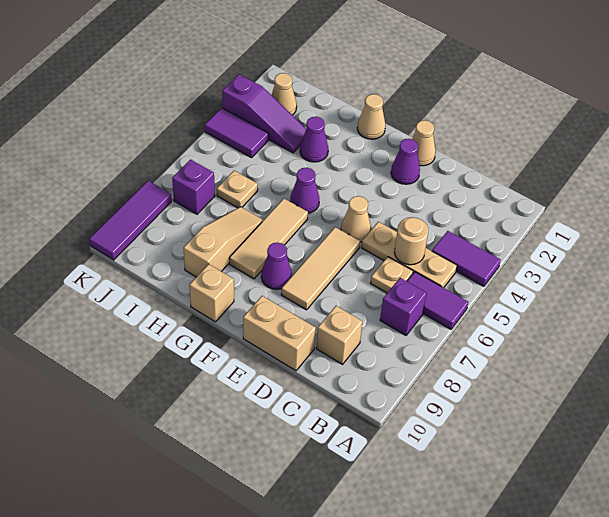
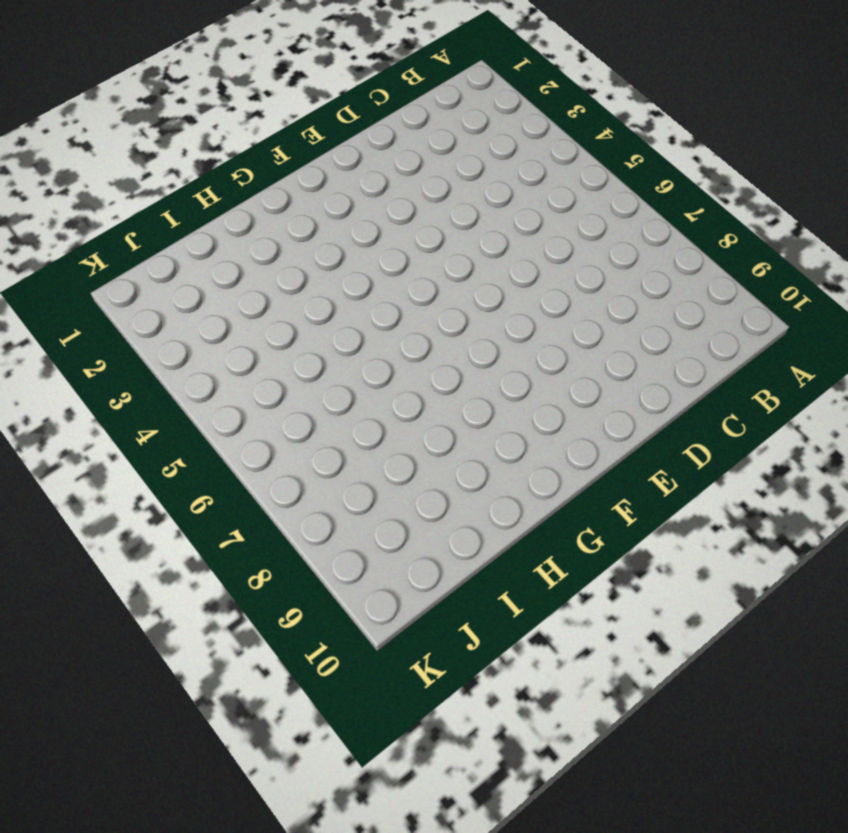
none -> purple 1x2 tile [432,231,501,286]
none -> purple 1x2 tile [407,272,468,329]
none -> tan 1x3 plate [361,222,457,288]

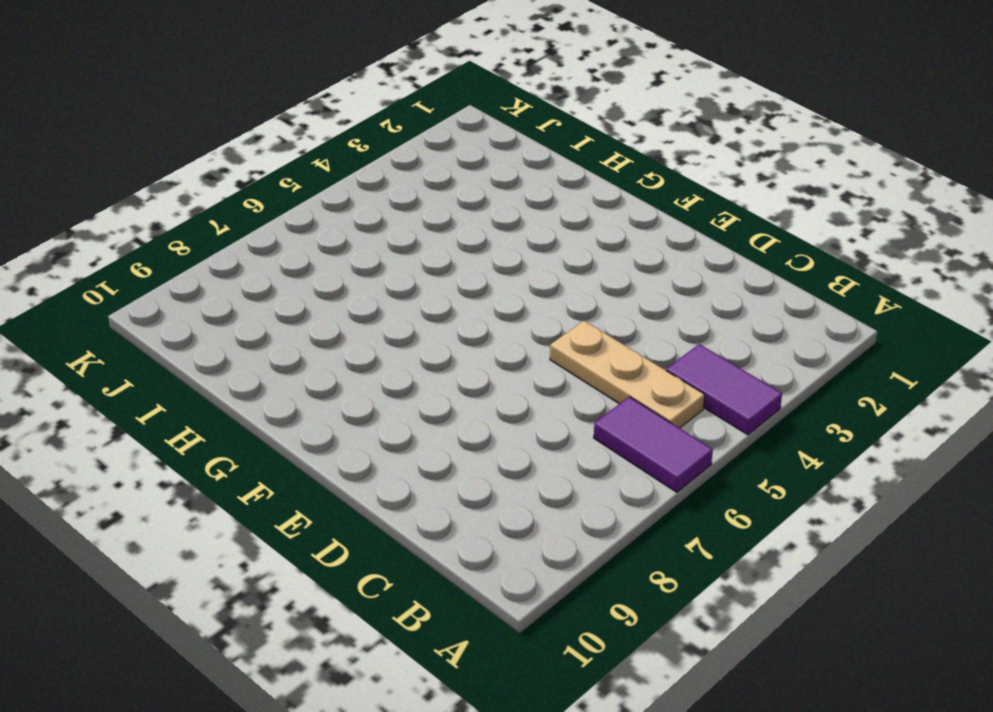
none -> purple 1x1 brick [380,278,426,335]
none -> tan 1x1 plate [371,257,413,293]
none -> tan 1x1 brick [316,306,362,364]

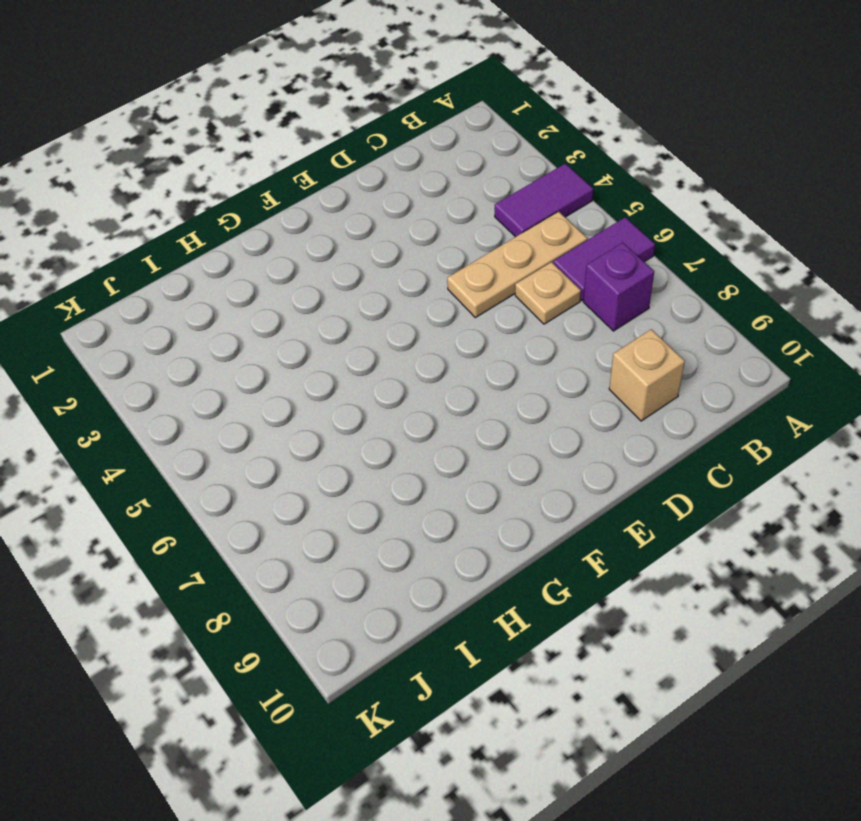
none -> tan 1x2 brick [243,296,316,371]
none -> tan 1x1 cone [412,120,436,166]
none -> purple 1x1 cone [391,139,420,184]

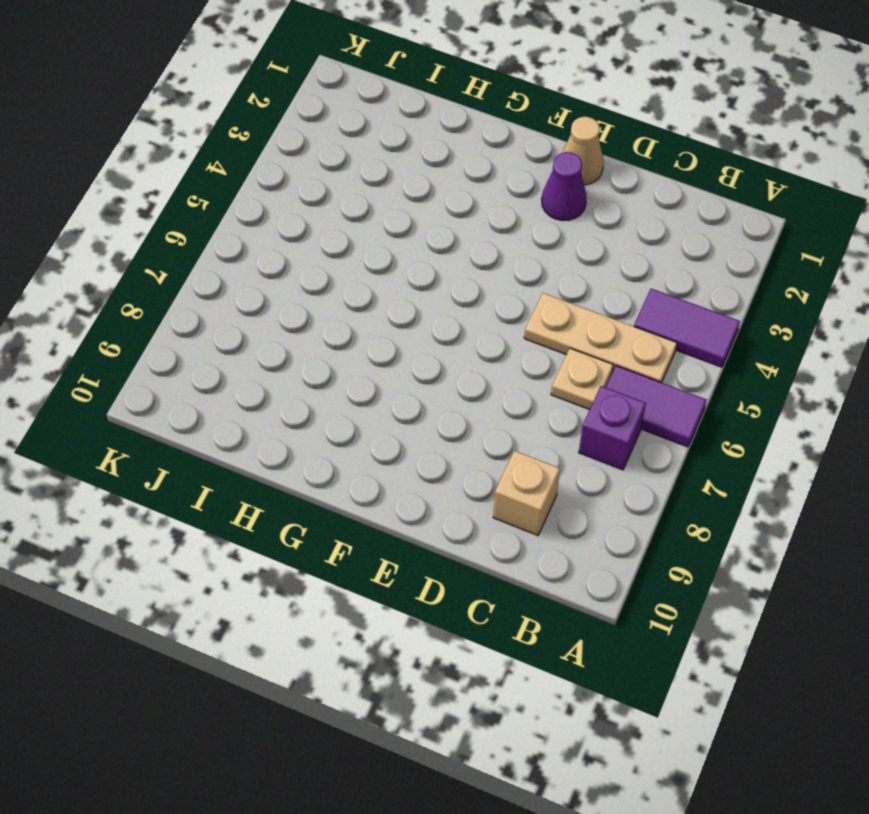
none -> tan 1x2 brick [243,296,316,371]
none -> tan 1x1 cone [341,196,371,242]
none -> tan 1x3 tile [281,227,360,310]

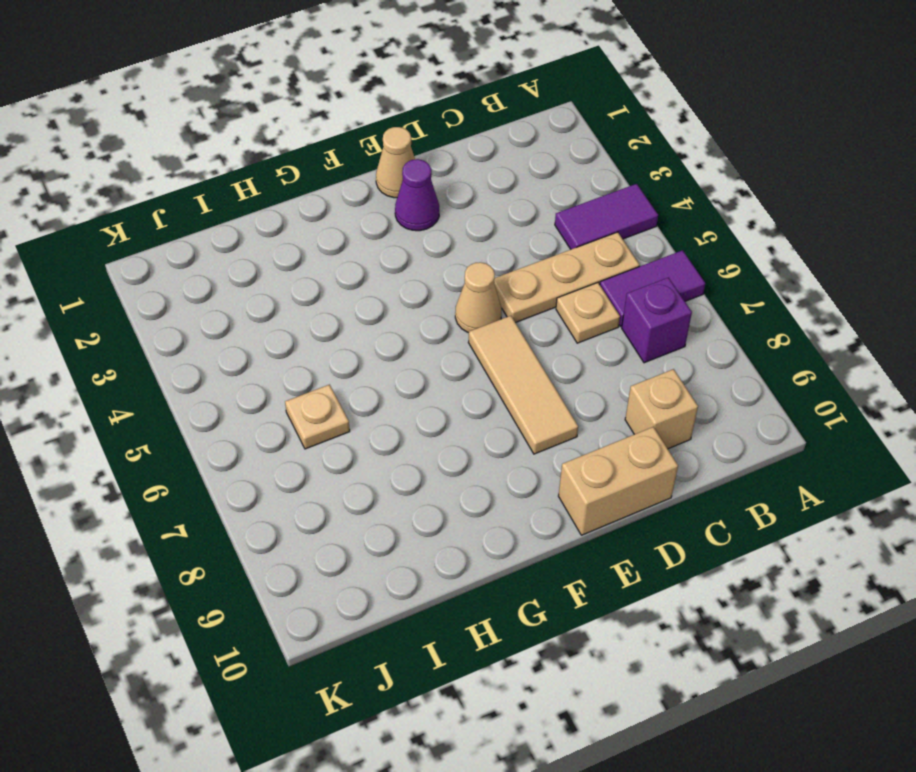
none -> purple 1x1 cone [261,243,292,289]
none -> tan 1x1 cone [357,94,386,139]
none -> purple 1x1 cone [290,168,319,213]

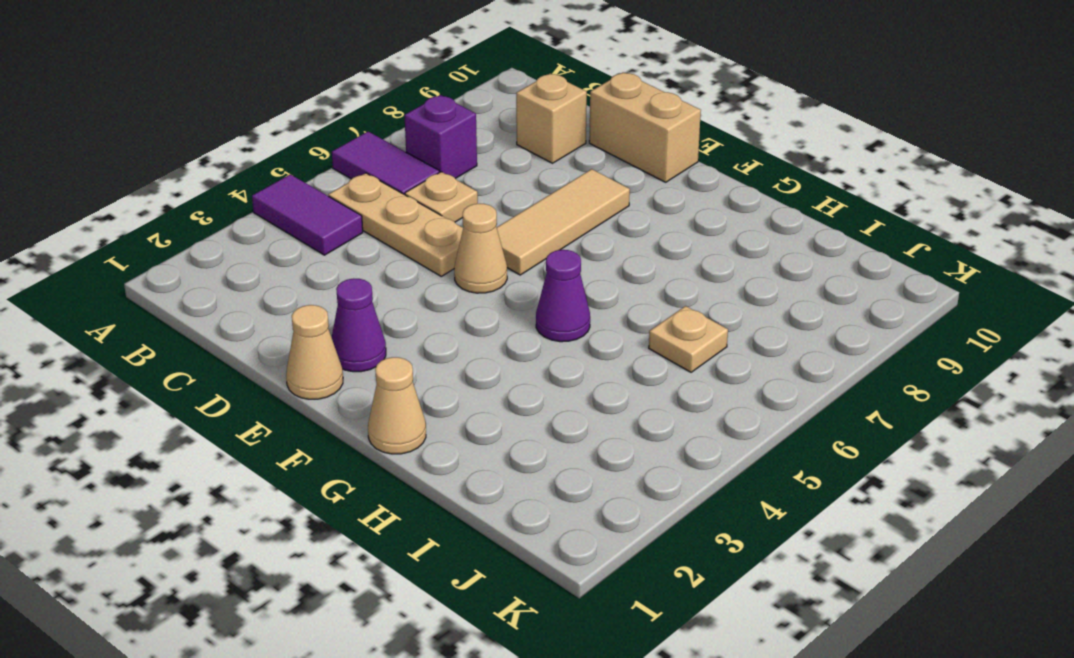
none -> purple 1x1 cone [261,243,292,289]
none -> tan 1x3 tile [229,199,308,279]
none -> tan 1x1 brick [190,264,234,322]

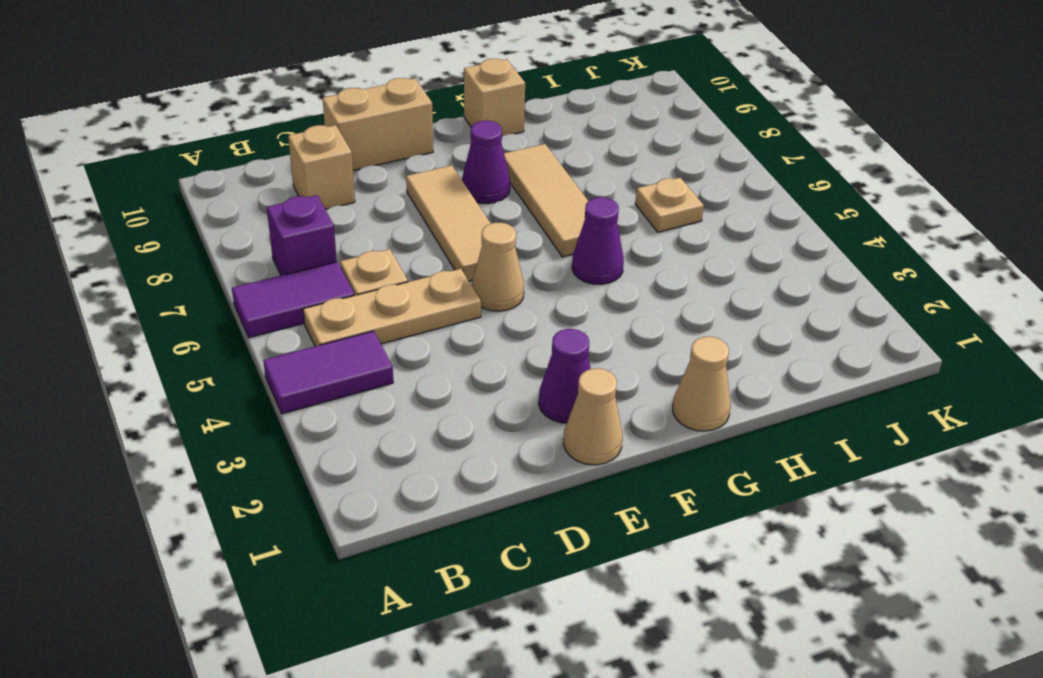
none -> purple 1x1 cone [300,117,328,162]
none -> tan 1x3 slope [184,207,263,277]
none -> purple 1x3 slope [222,74,306,153]

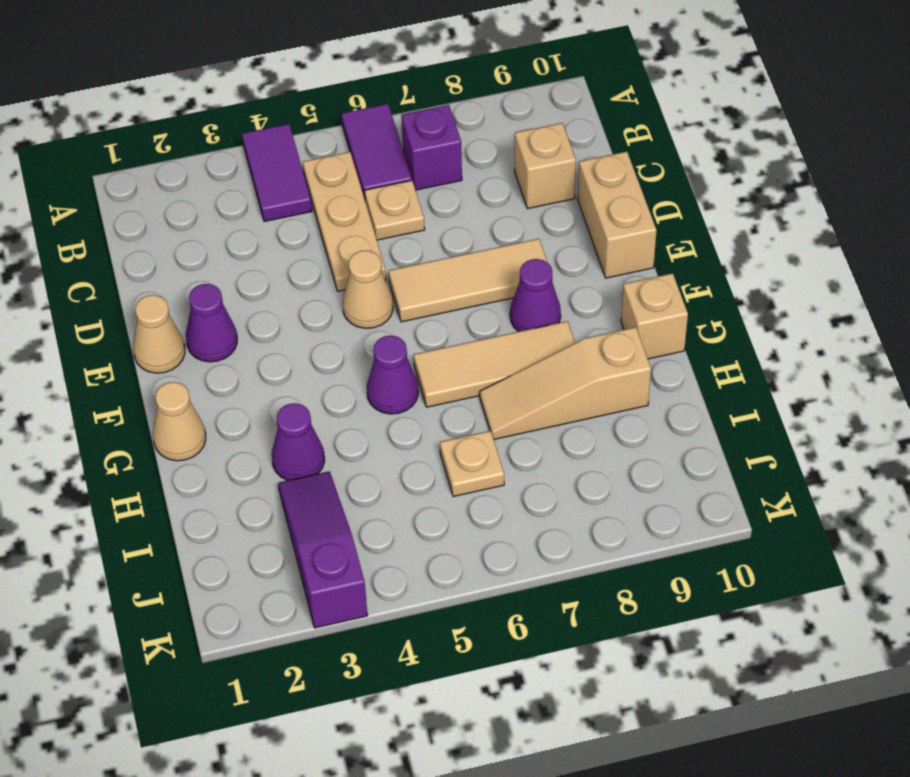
none -> tan 1x1 cone [272,73,297,115]
none -> purple 1x2 tile [205,108,268,158]
none -> purple 1x1 brick [172,160,215,214]

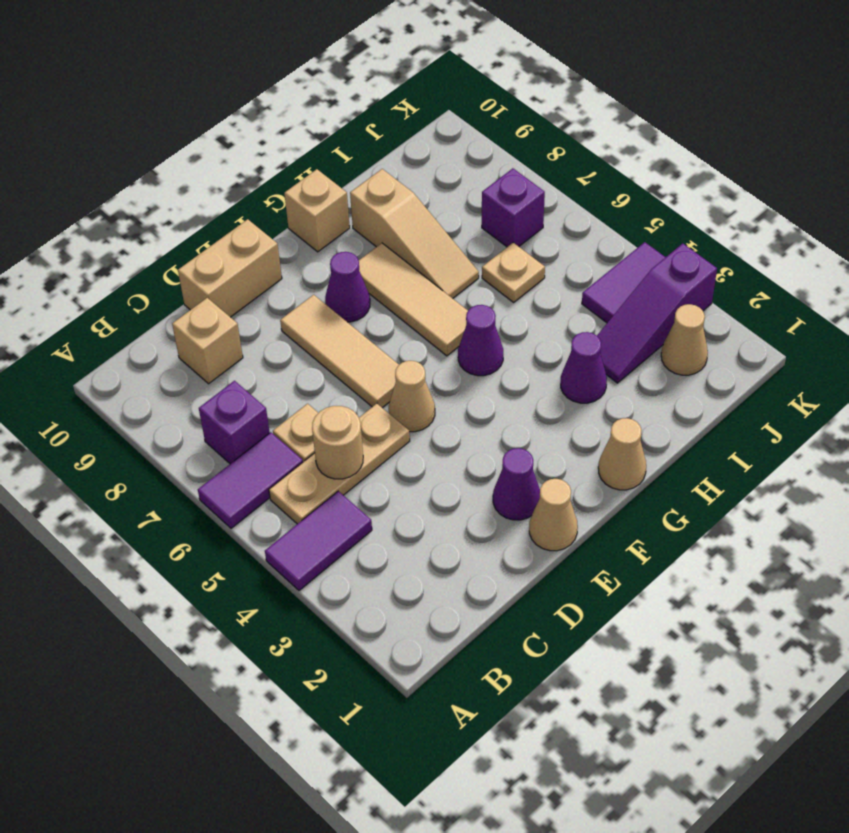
none -> purple 1x3 tile [89,181,172,260]

